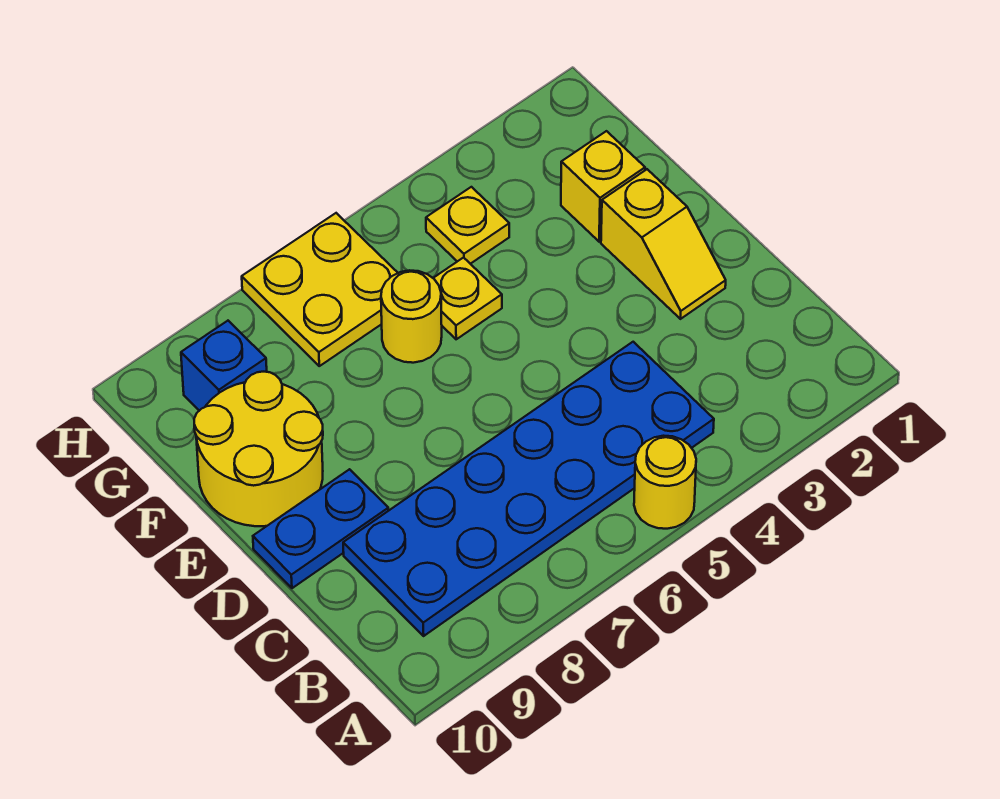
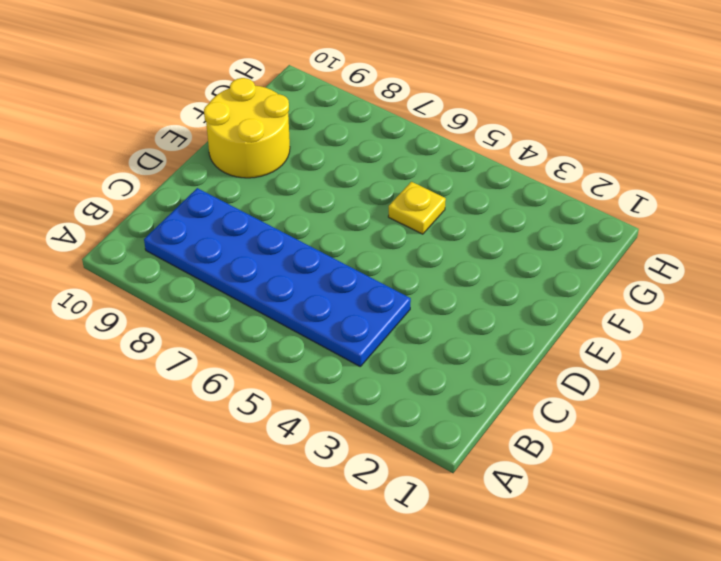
none -> yellow 1x1 round brick [634,436,696,529]
none -> yellow 1x2 slope [601,169,726,319]

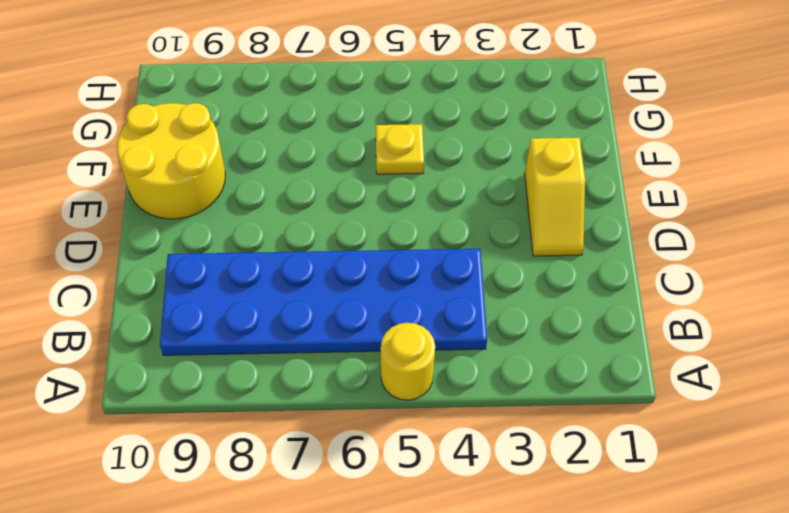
none -> blue 1x2 plate [253,469,388,588]
none -> yellow 1x1 brick [561,131,645,242]

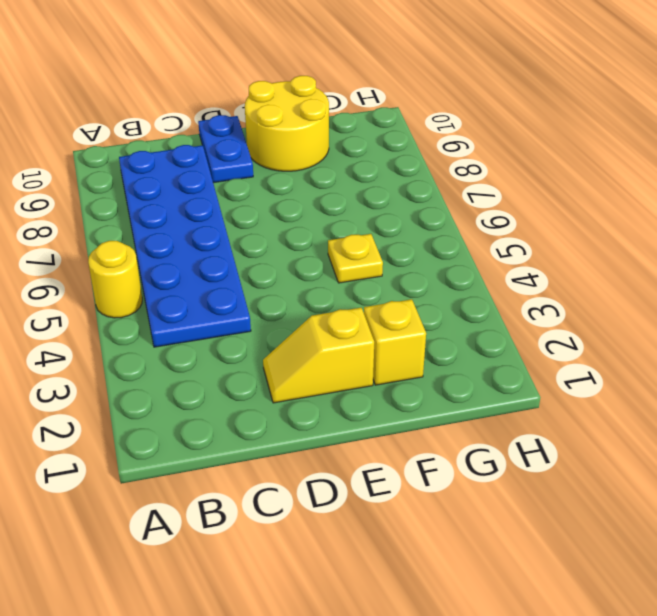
none -> yellow 1x1 round brick [381,270,442,363]
none -> yellow 1x1 plate [426,187,509,264]

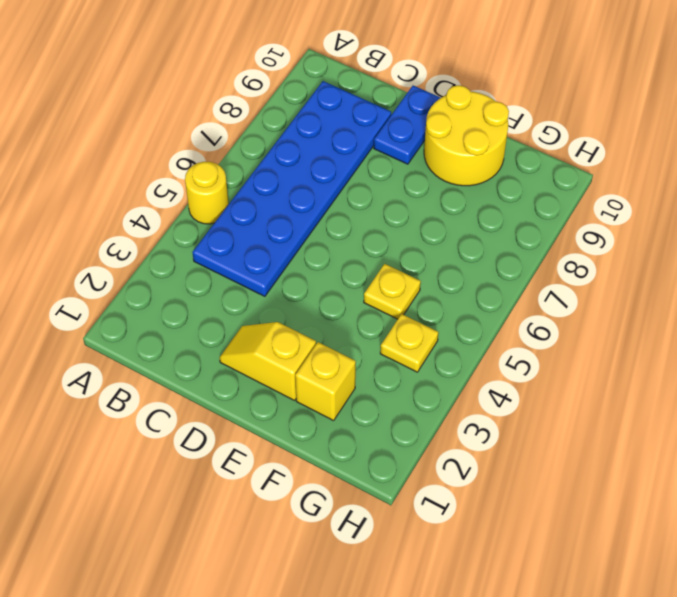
none -> yellow 1x1 round brick [381,270,442,363]
none -> yellow 2x2 plate [242,213,398,366]

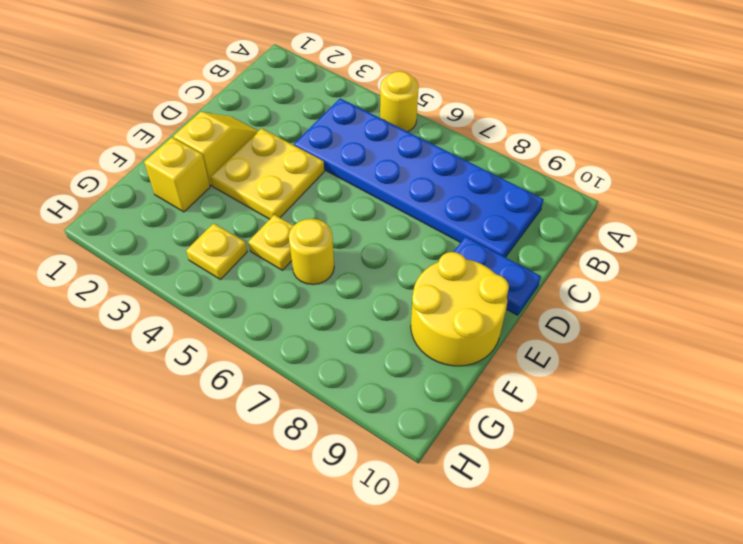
yellow 2x2 plate [211,128,324,219] -> yellow 2x2 plate moved to [242,213,398,366]
none -> blue 1x1 brick [181,321,267,411]

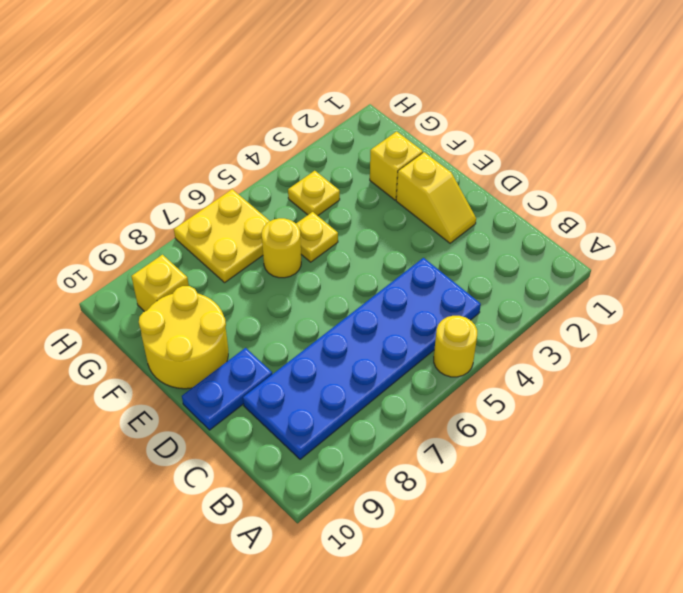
yellow 1x1 brick [131,255,189,312] -> blue 1x1 brick [181,321,267,411]

